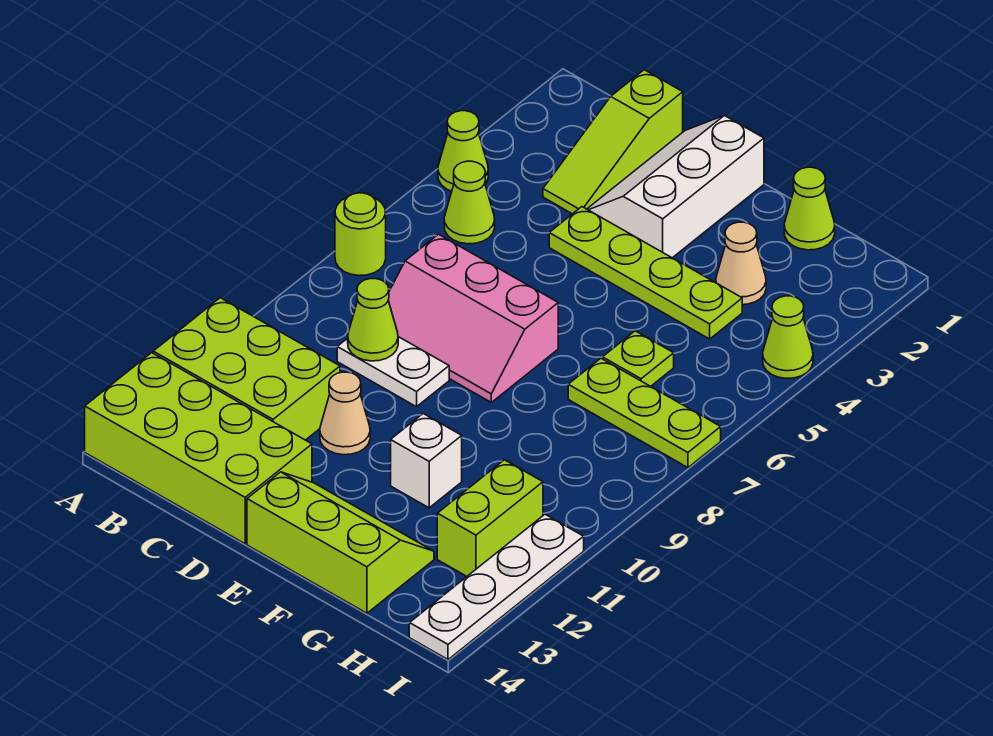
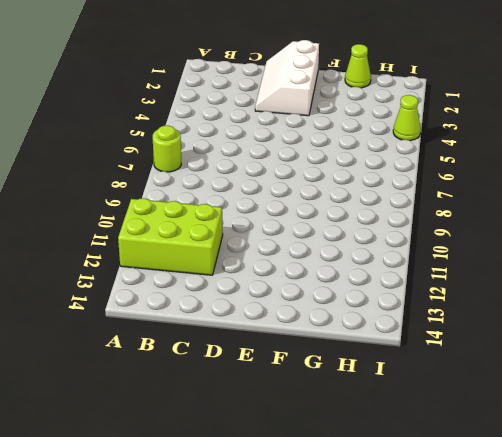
none -> lime 1x1 cone [438,111,488,191]
none -> lime 2x4 brick [85,353,312,544]
none -> lime 1x1 cone [444,161,495,244]

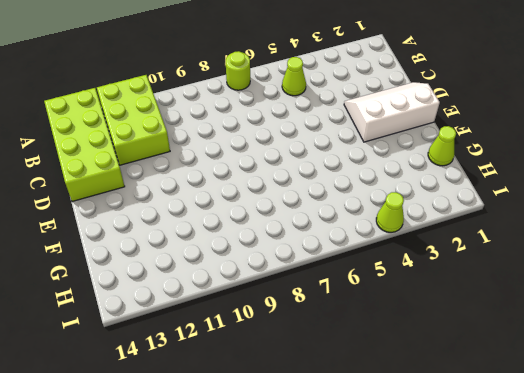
none -> lime 1x1 cone [438,111,488,191]
none -> lime 1x3 slope [543,70,683,214]
none -> pink 2x3 slope [388,234,558,402]

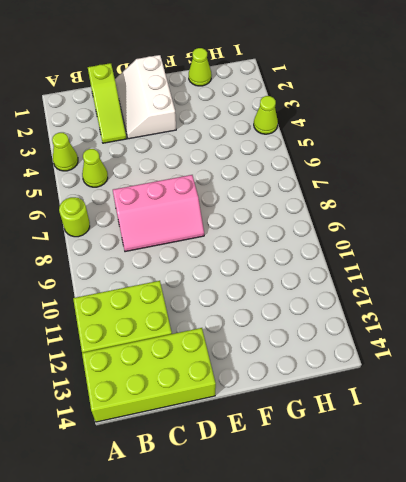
none -> white 1x2 plate [337,337,449,407]
none -> lime 1x4 plate [549,207,742,339]
none -> tan 1x1 cone [320,372,370,455]

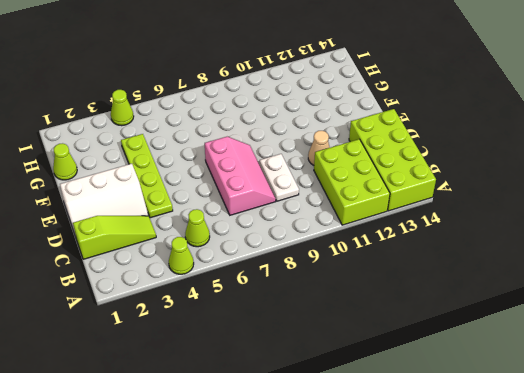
none -> lime 1x1 round brick [335,193,386,276]
none -> lime 2x3 slope [247,472,434,613]
none -> white 1x1 brick [391,414,462,508]

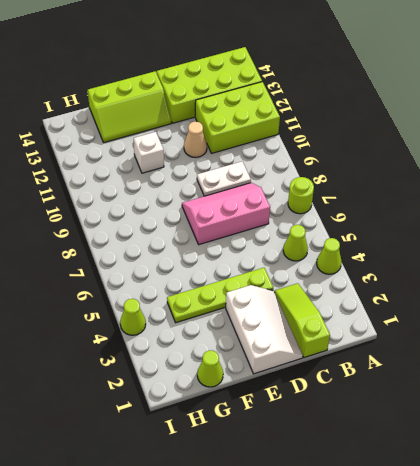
none -> tan 1x1 cone [716,222,766,305]
none -> lime 1x1 plate [603,331,674,386]
none -> lime 1x3 plate [568,358,721,468]

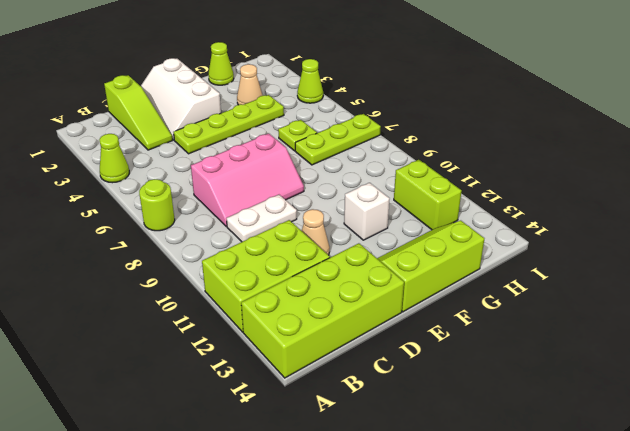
none -> lime 1x1 cone [444,161,495,244]
none -> white 1x4 plate [409,514,584,660]
none -> lime 1x1 cone [348,279,398,361]

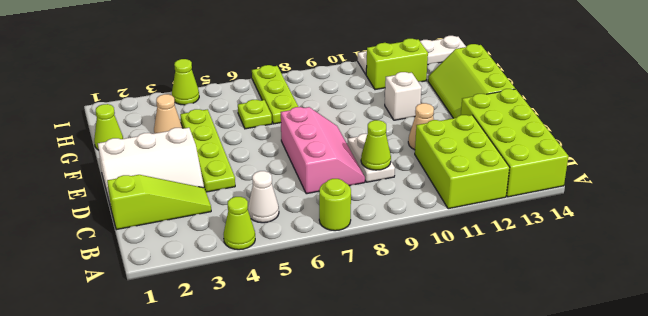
white 1x1 cone [248,171,279,223] -> lime 1x1 cone [444,161,495,244]

